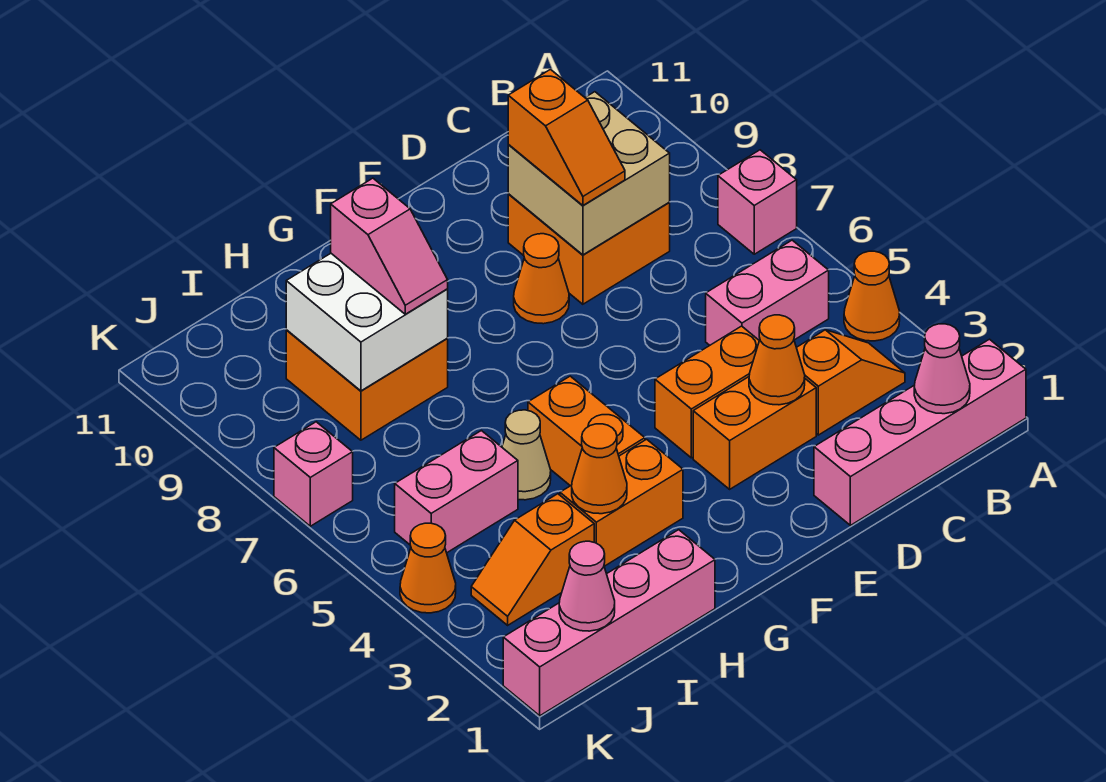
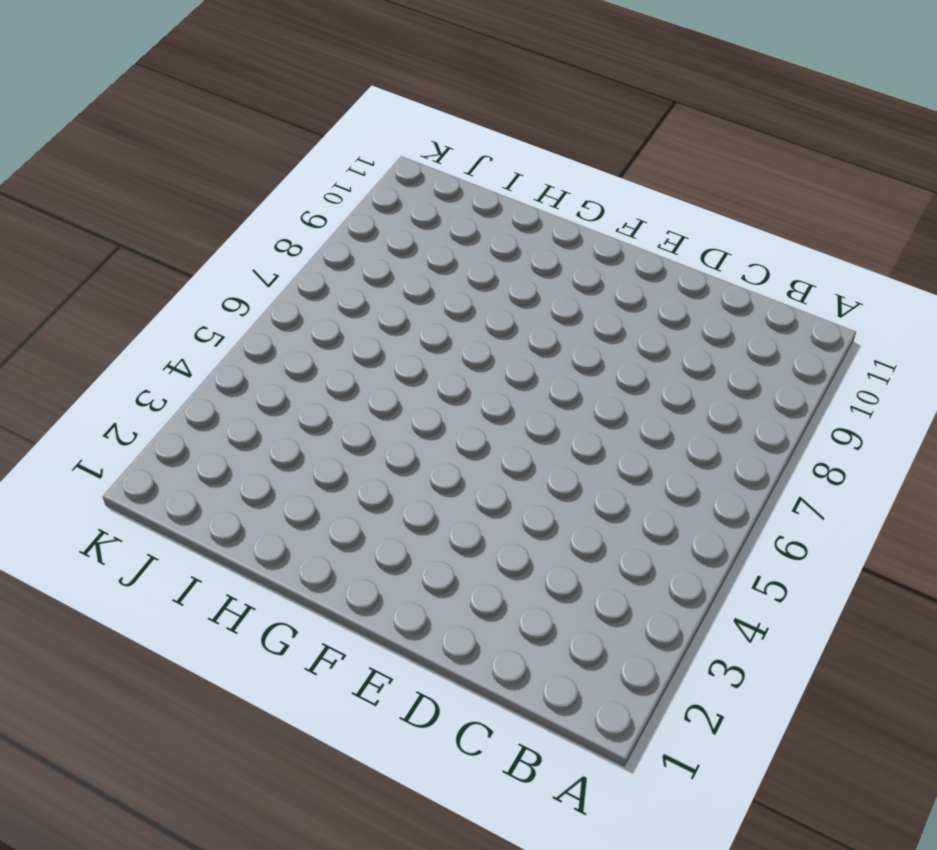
none -> pink 1x4 brick [814,339,1026,525]
none -> orange 1x1 cone [844,251,900,341]
none -> pink 1x1 brick [718,150,797,254]

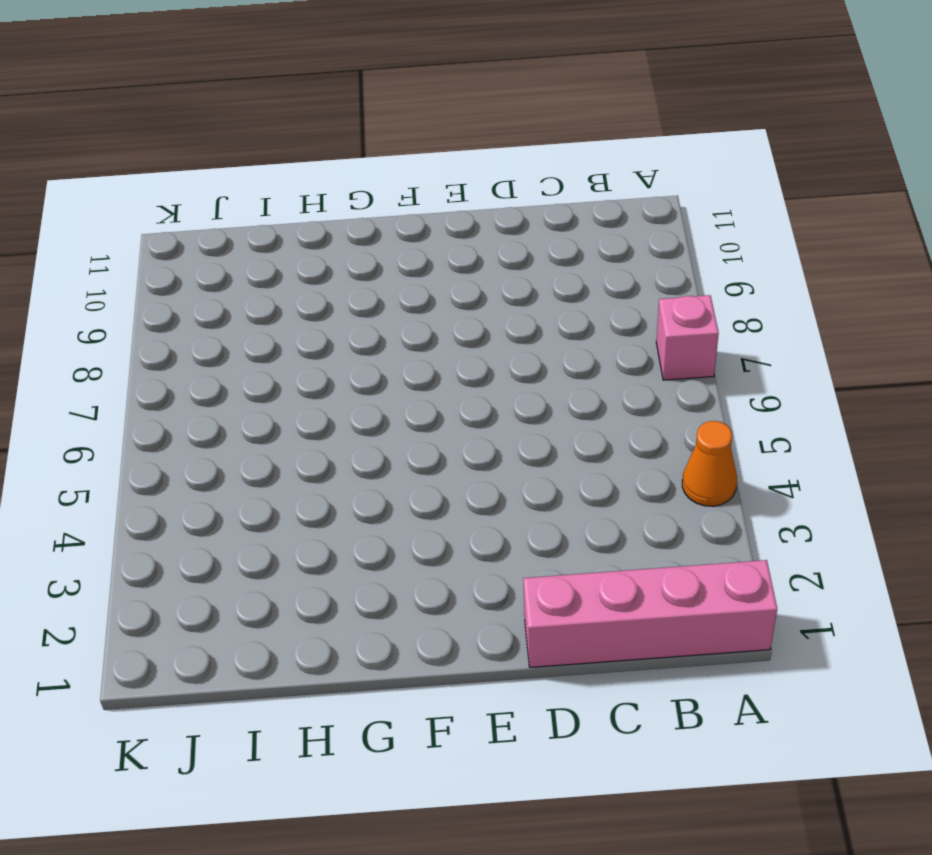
none -> orange 1x2 slope [796,330,905,435]
none -> pink 1x2 brick [706,240,829,345]
none -> orange 2x2 brick [508,194,670,304]

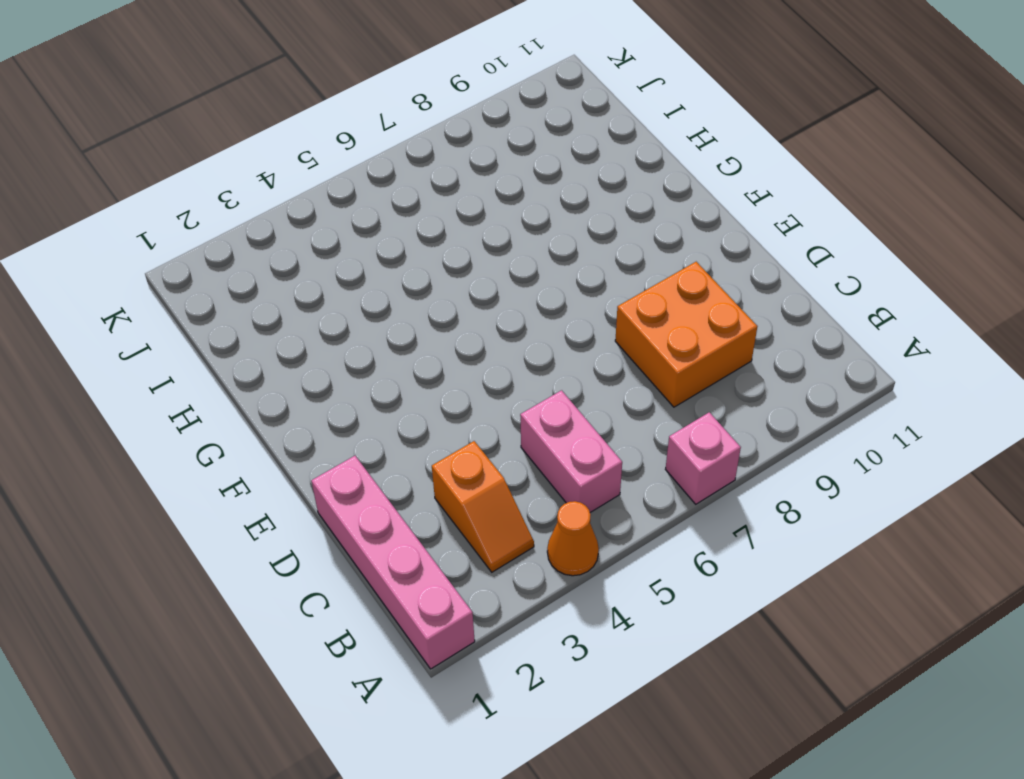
none -> orange 1x2 brick [693,377,816,489]
none -> orange 1x2 brick [655,326,759,458]
none -> orange 1x1 cone [514,234,569,324]

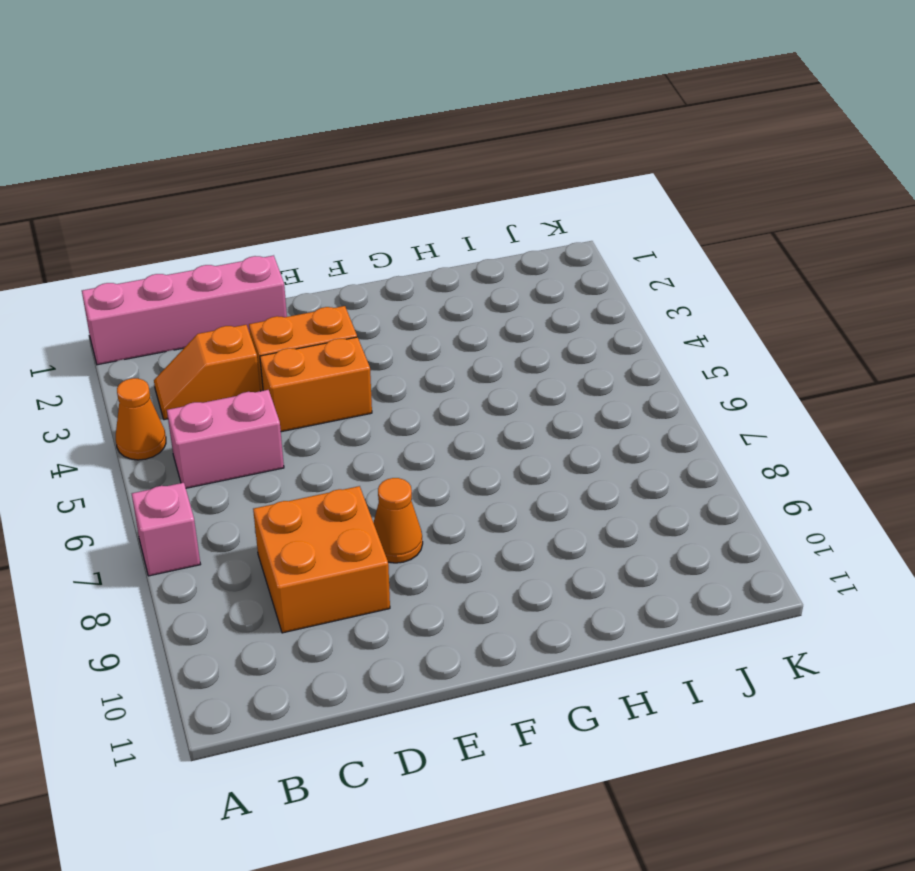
none -> orange 1x2 brick [560,439,683,566]
none -> orange 1x2 brick [528,376,645,486]
none -> pink 1x4 brick [503,530,715,716]

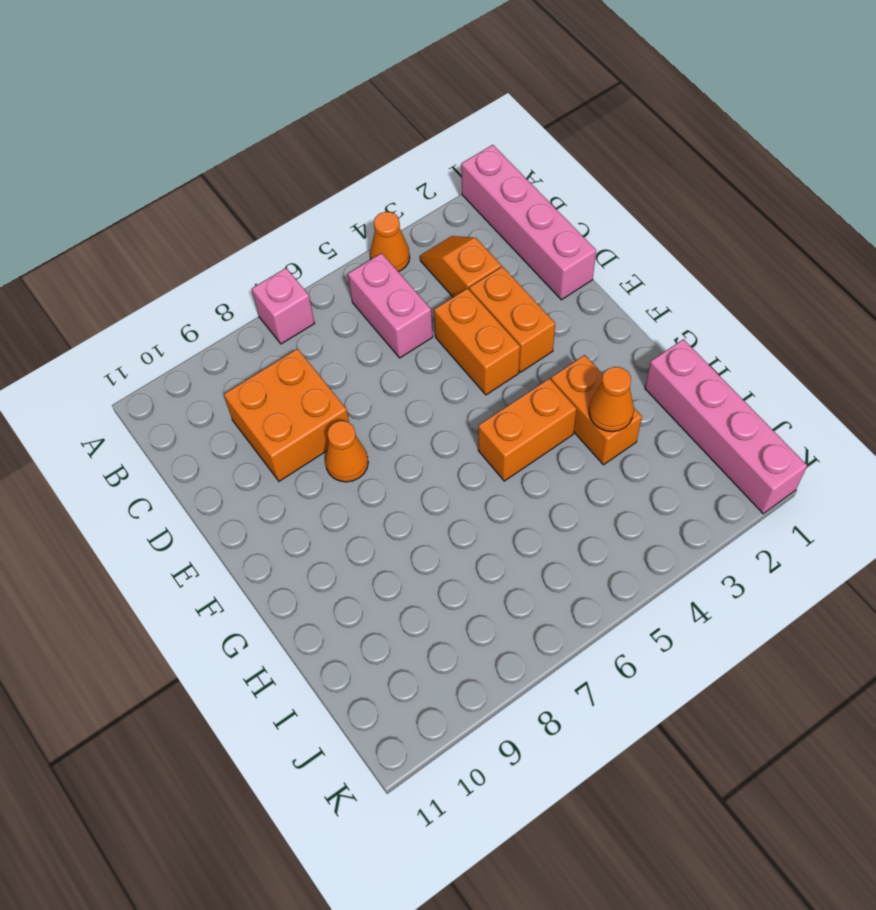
none -> tan 1x1 cone [502,410,551,500]
none -> orange 2x2 brick [286,330,448,440]
none -> orange 1x2 slope [471,494,594,625]

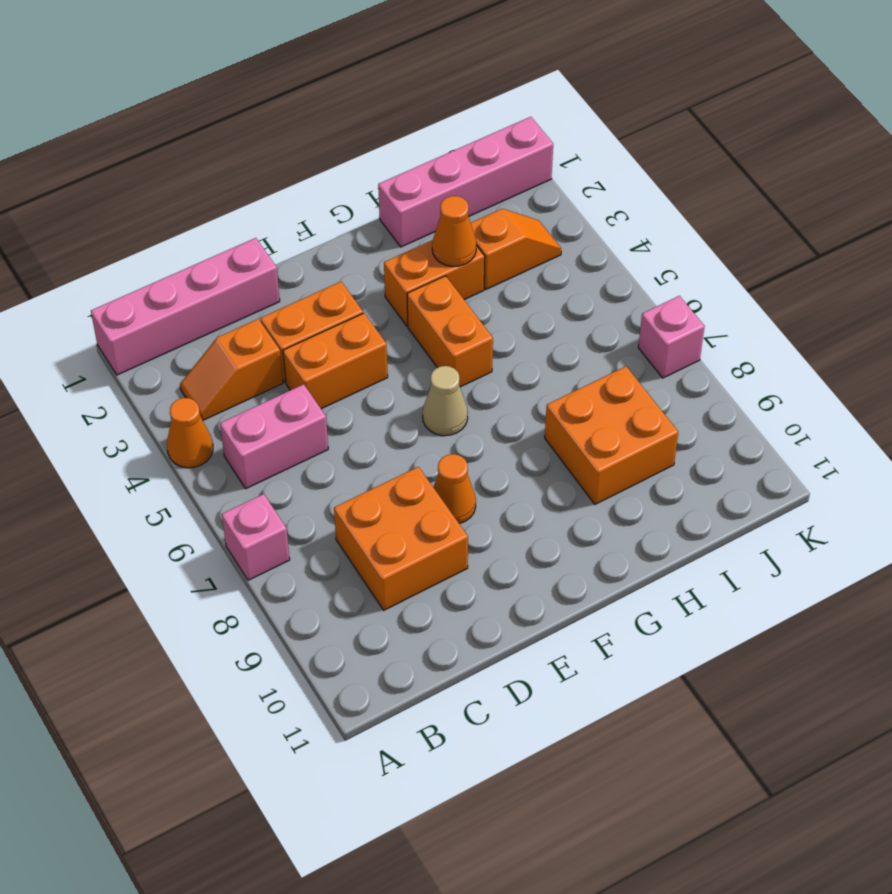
tan 1x1 cone [423,366,468,436] -> tan 1x1 cone moved to [502,410,551,500]
none -> pink 1x2 brick [395,431,518,553]
none -> orange 1x1 cone [400,523,456,613]
none -> pink 1x1 cone [914,324,970,414]

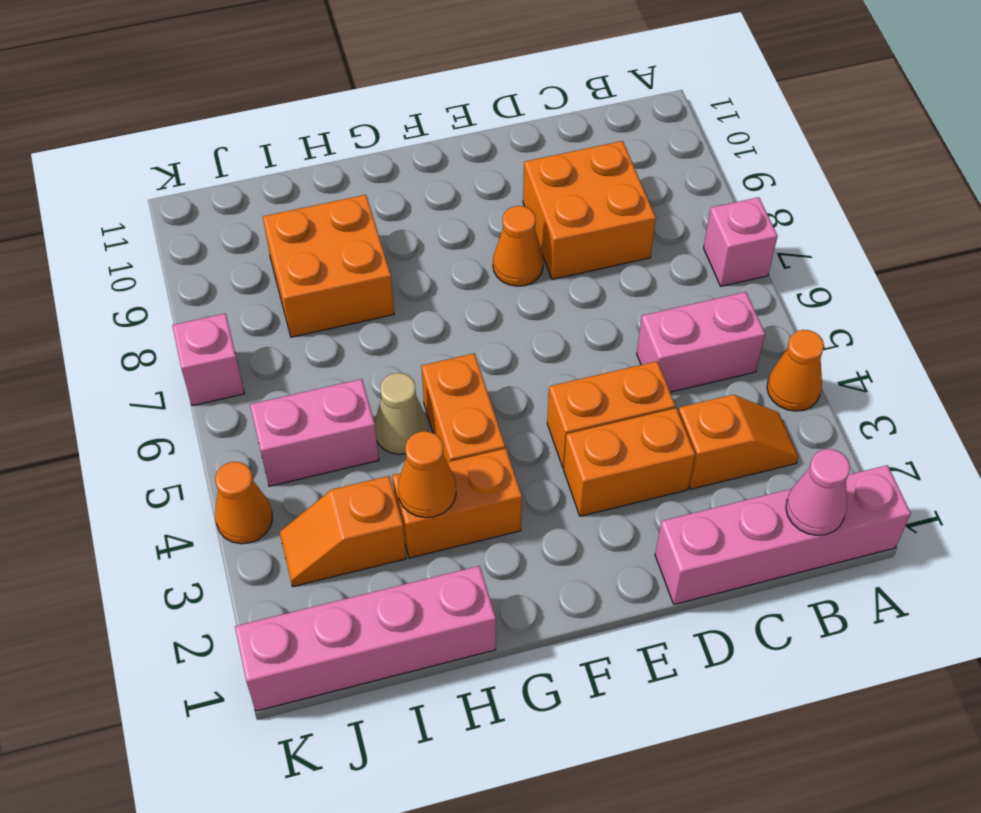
none -> tan 2x2 brick [508,92,670,255]
none -> orange 1x1 cone [749,315,805,405]
none -> white 2x2 brick [286,253,448,391]

